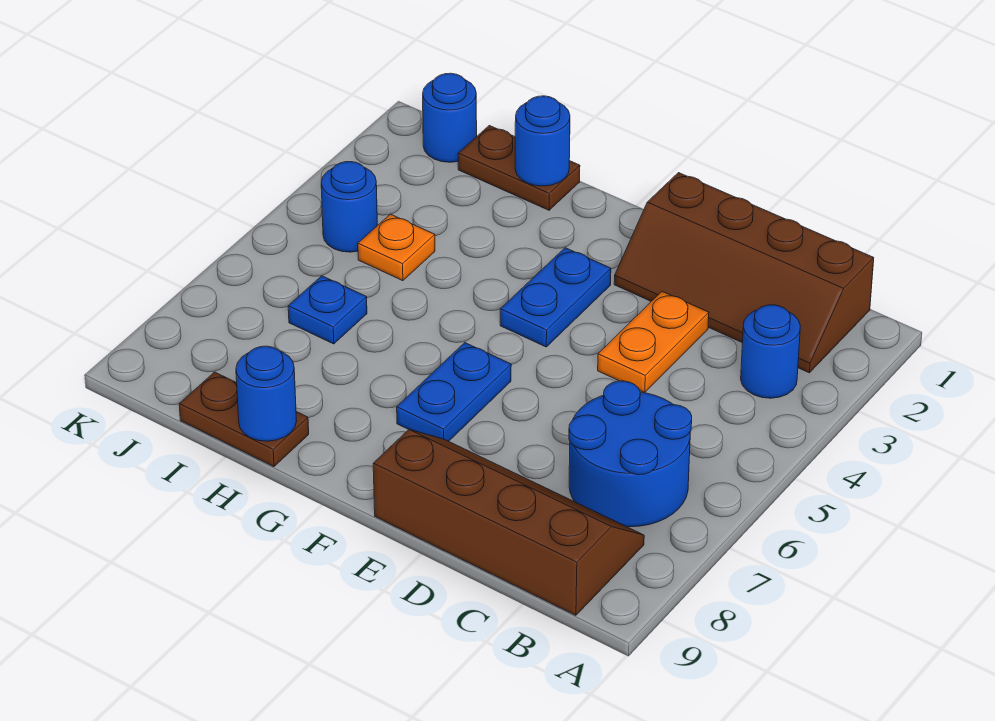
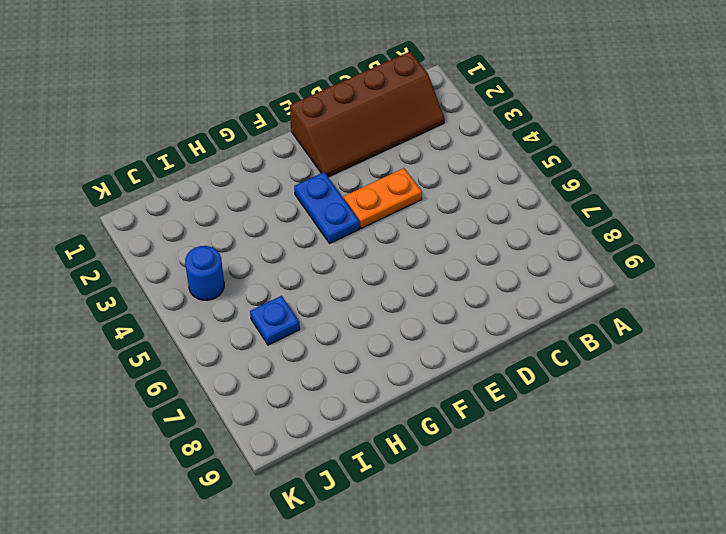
orange 1x2 plate [344,168,422,228] -> orange 1x2 plate turned to [598,291,709,393]
none -> blue 1x1 round brick [741,305,800,398]
none -> blue 2x2 round brick [569,381,692,527]
none -> brown 2x4 slope [373,430,644,615]

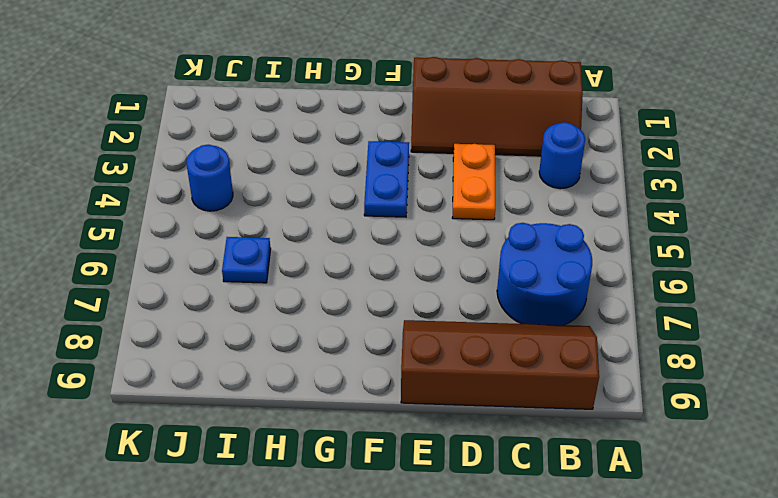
none -> blue 1x2 plate [397,343,511,441]
none -> brown 1x2 plate [458,126,580,210]
none -> brown 1x2 plate [179,372,309,467]

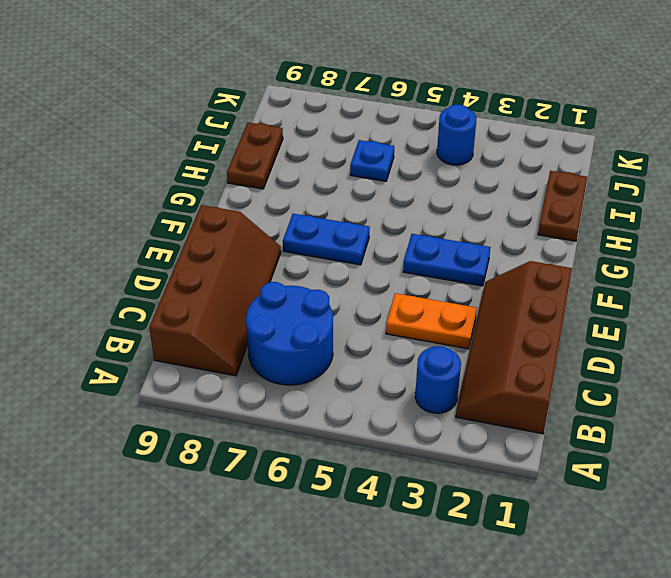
none -> orange 1x1 plate [358,214,435,281]
none -> blue 1x1 round brick [423,73,477,162]
none -> blue 1x1 round brick [515,96,570,186]

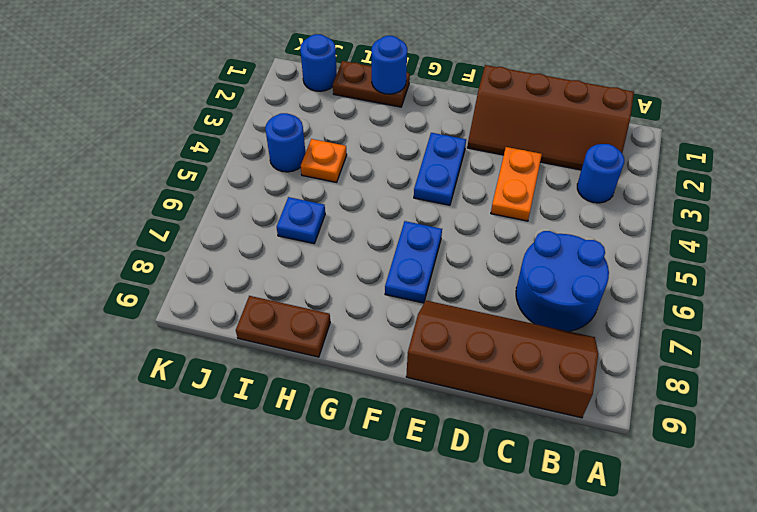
none -> blue 1x1 round brick [236,346,296,441]

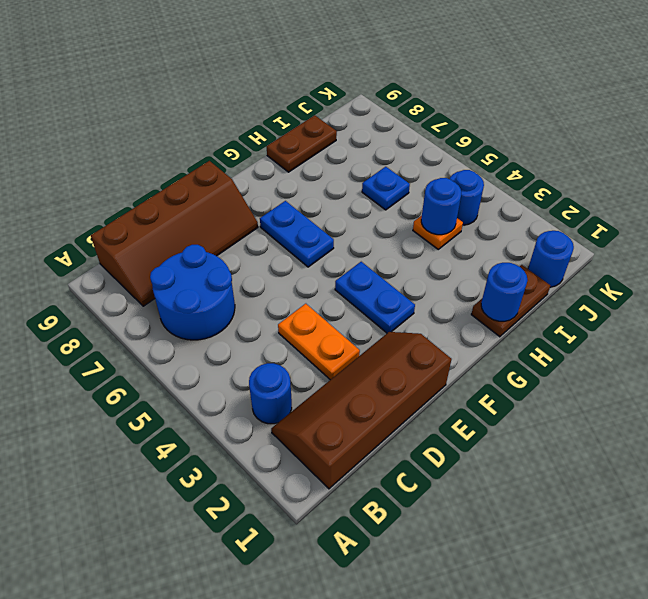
blue 1x1 round brick [421,178,461,235] -> blue 1x1 round brick moved to [236,346,296,441]

